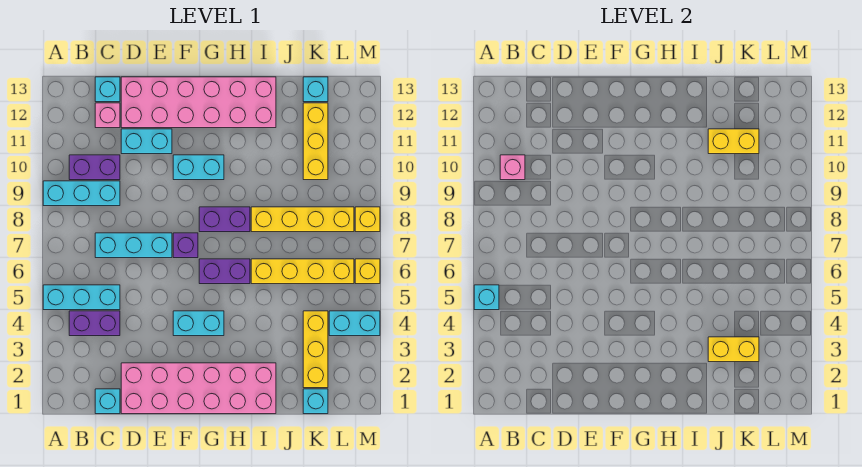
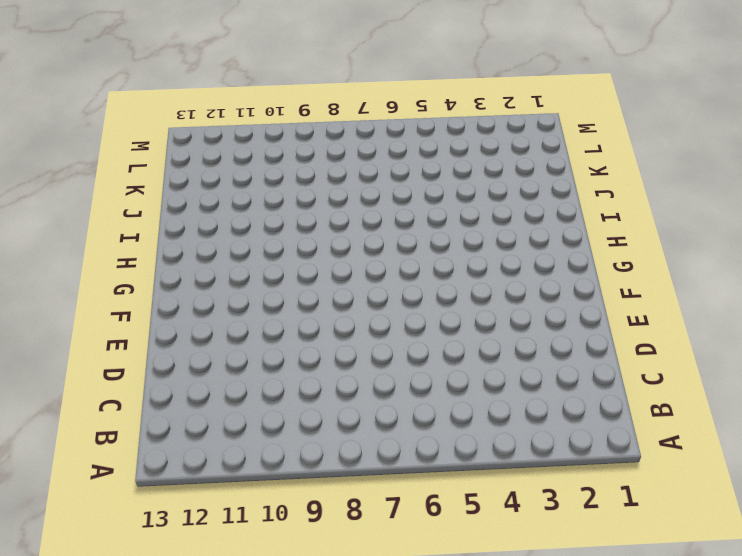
none -> cyan 1x3 brick [43,285,120,310]
none -> cyan 1x3 brick [43,181,120,206]
none -> purple 1x2 brick [69,311,120,336]

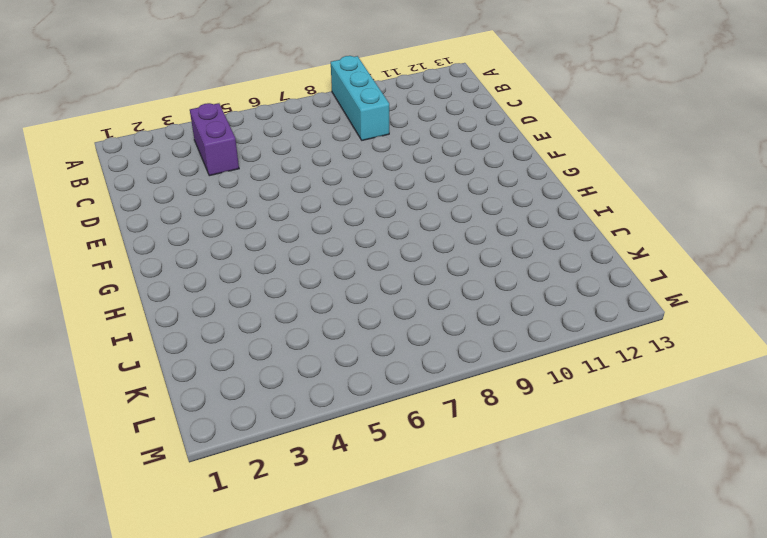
none -> cyan 1x3 brick [43,285,120,310]
none -> purple 1x2 brick [69,155,120,180]
none -> cyan 1x1 brick [95,389,120,414]

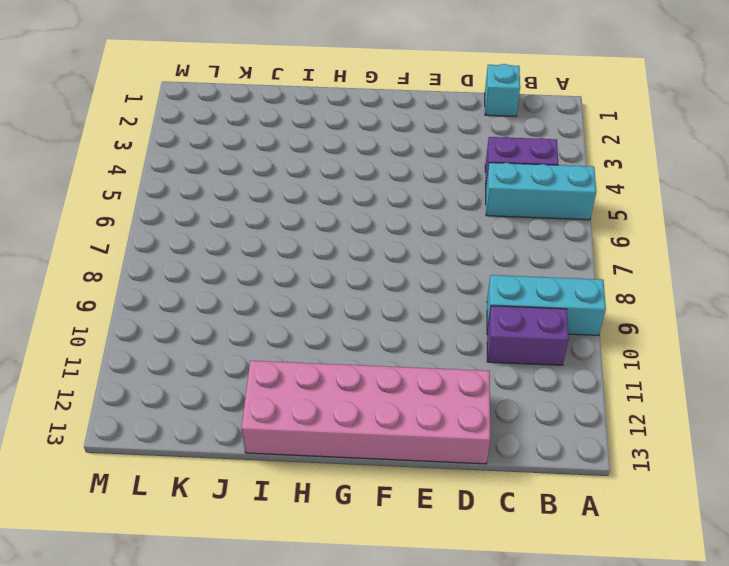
none -> cyan 1x3 brick [95,233,172,258]
none -> pink 1x1 brick [95,103,120,128]
none -> cyan 1x1 brick [95,77,120,102]

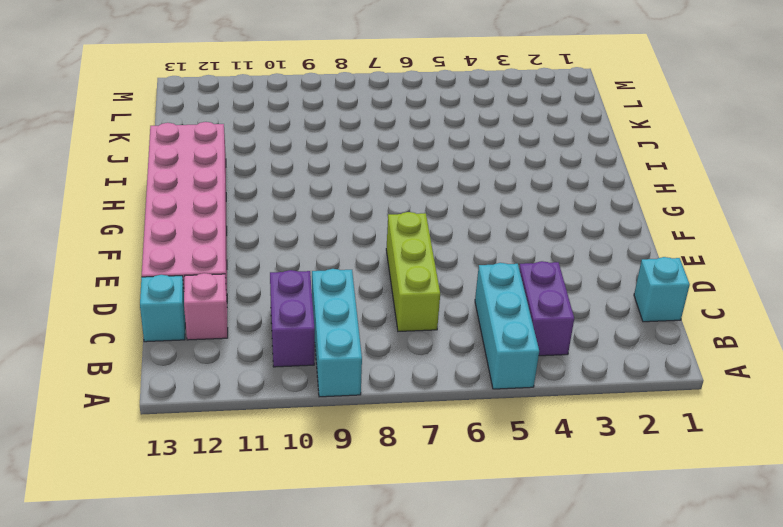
lime 1x3 brick [386,212,440,331] -> cyan 1x3 brick [95,233,172,258]
none -> pink 2x6 brick [121,363,276,414]
none -> cyan 1x2 brick [121,129,172,154]
none -> cyan 1x2 brick [173,311,224,336]

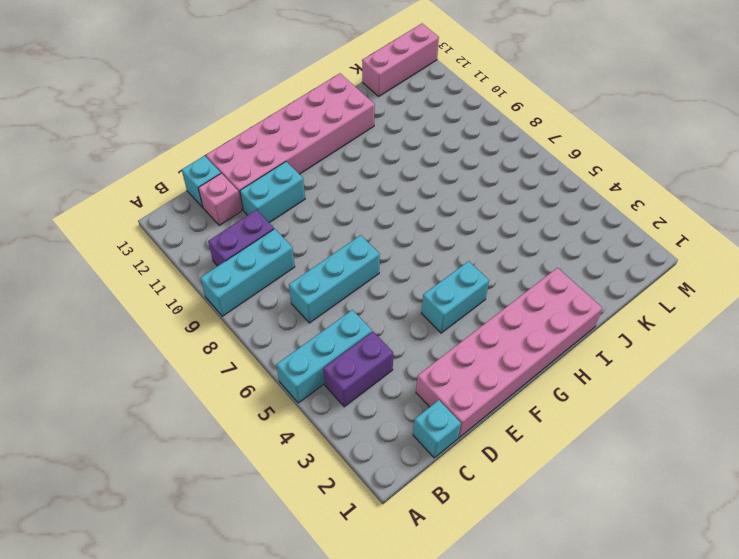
pink 1x3 brick [362,24,439,96] -> cyan 1x1 brick [303,77,328,102]
none -> purple 1x1 brick [173,233,198,258]
none -> cyan 1x2 brick [173,155,224,180]
none -> purple 1x2 brick [199,259,250,284]

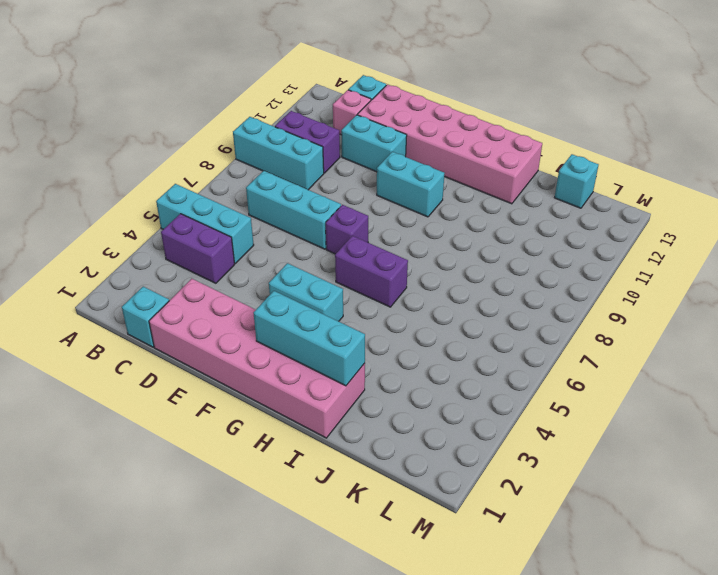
cyan 1x3 brick [254,291,365,386] -> none
none -> purple 1x2 brick [199,207,250,232]
none -> yellow 1x4 brick [251,259,354,284]
none -> yellow 1x4 brick [251,207,354,232]

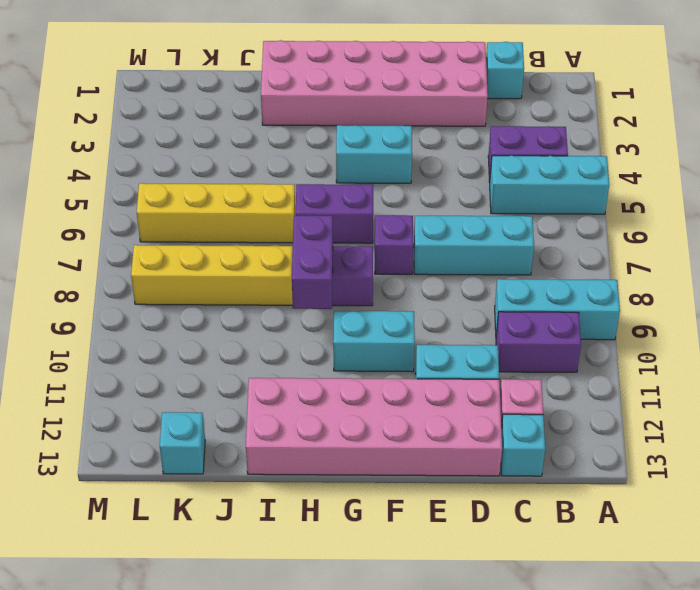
purple 1x2 brick [292,215,333,309] -> none
none -> cyan 1x1 brick [303,389,328,414]
none -> yellow 1x3 brick [303,311,328,388]
none -> yellow 1x3 brick [303,103,328,180]

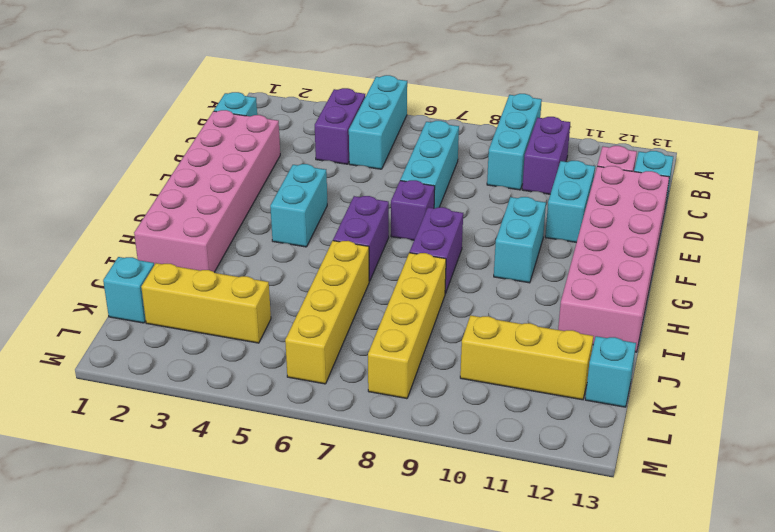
none -> cyan 1x2 brick [329,311,380,336]
none -> yellow 1x1 brick [355,259,380,284]
none -> yellow 1x1 brick [355,207,380,232]

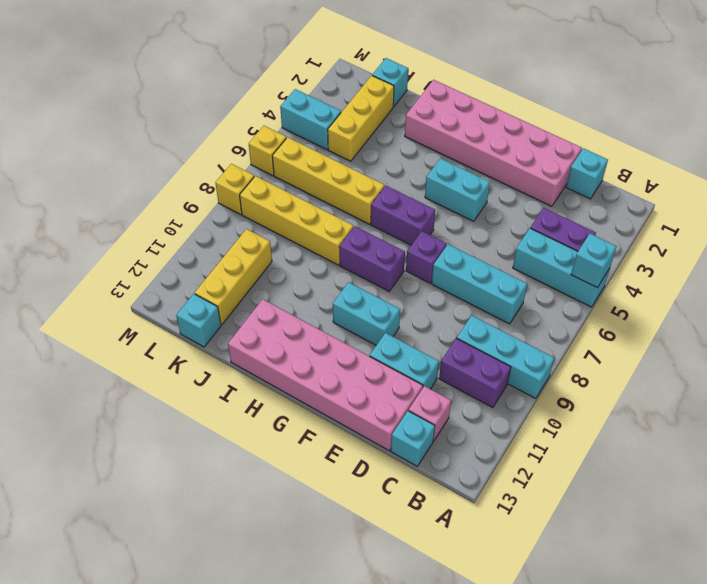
none -> pink 1x1 brick [500,155,525,180]
none -> yellow 1x2 brick [708,337,759,362]
none -> yellow 1x2 brick [708,129,759,154]

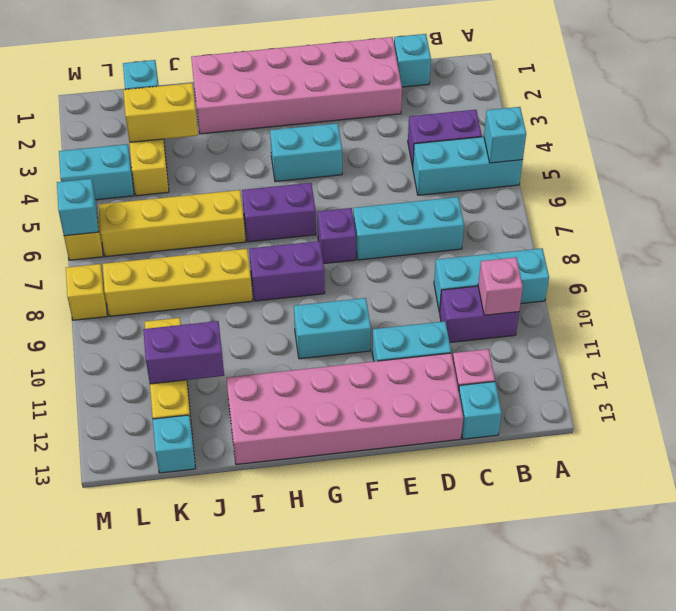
purple 1x2 brick [143,321,224,384] -> yellow 1x2 brick [708,129,759,154]
cyan 1x1 brick [57,179,98,236] -> none

